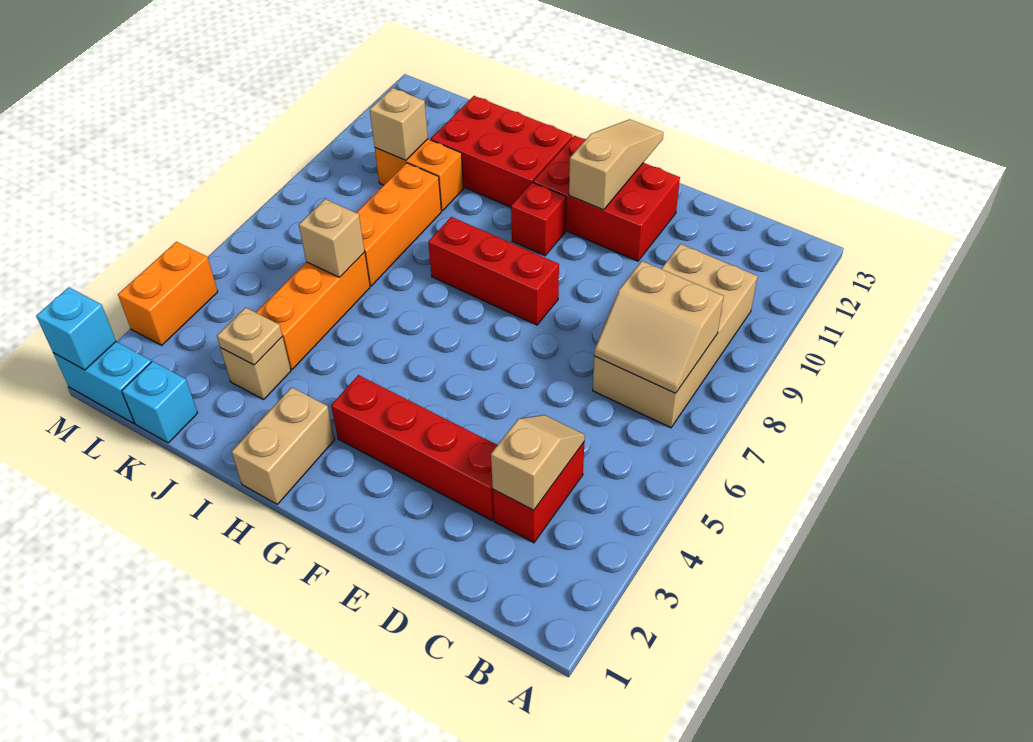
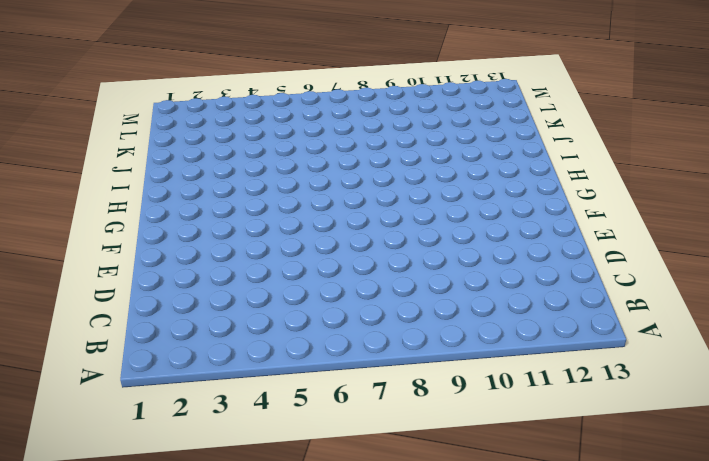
none -> tan 2x4 brick [593,244,757,428]
none -> red 1x2 brick [493,442,584,543]
none -> red 1x4 brick [331,375,497,520]

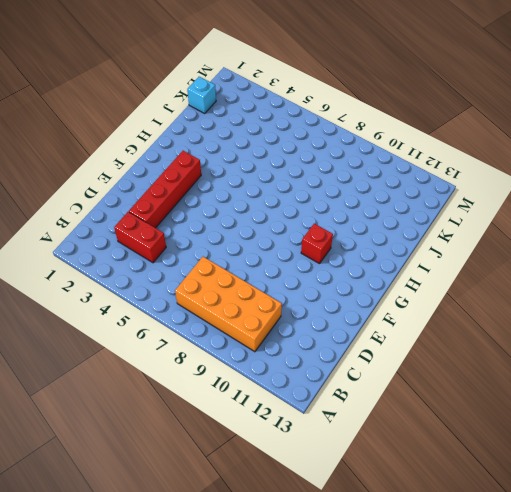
orange 2x4 brick [175,257,282,352] -> tan 2x4 brick [593,244,757,428]
none -> red 2x3 brick [533,136,680,261]
none -> red 1x3 brick [428,217,559,325]
none -> tan 1x2 brick [231,387,335,504]

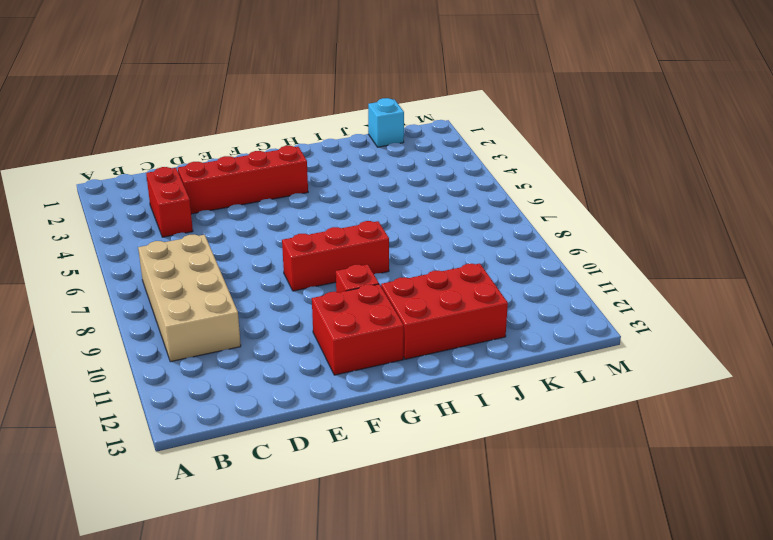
red 2x2 brick [312,284,404,375] -> red 2x3 brick [533,136,680,261]
none -> tan 1x2 brick [231,387,335,504]
none -> tan 1x1 brick [221,337,291,399]
none -> orange 1x3 brick [256,252,370,369]

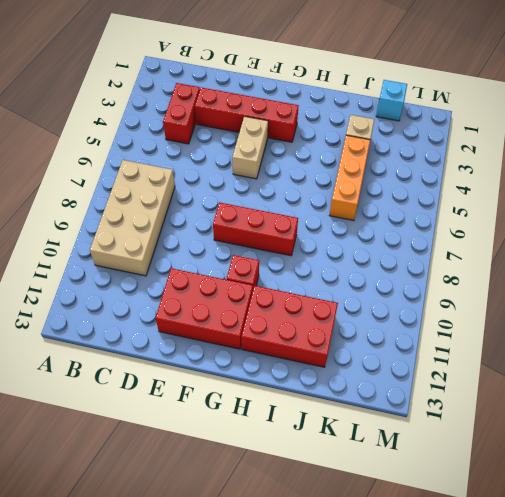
tan 1x2 brick [232,116,268,179] -> tan 1x2 brick moved to [231,387,335,504]
none -> orange 1x3 brick [356,163,441,286]
none -> orange 1x2 brick [375,139,464,211]
none -> cyan 1x2 brick [53,342,151,423]

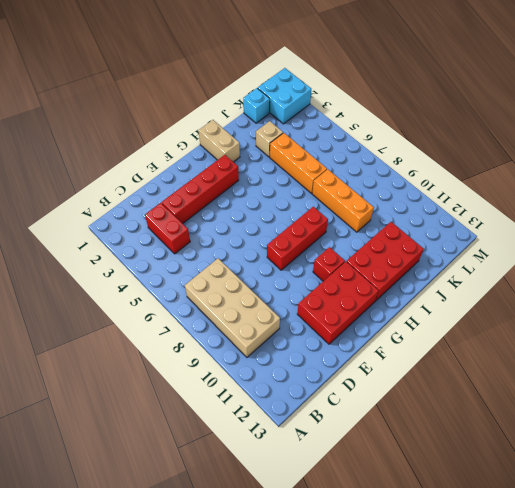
cyan 2x2 brick [258,68,311,124] -> cyan 1x2 brick [53,342,151,423]
none -> orange 1x2 brick [375,139,464,211]
none -> orange 1x2 brick [118,242,218,345]
none -> tan 2x2 slope [594,261,724,393]

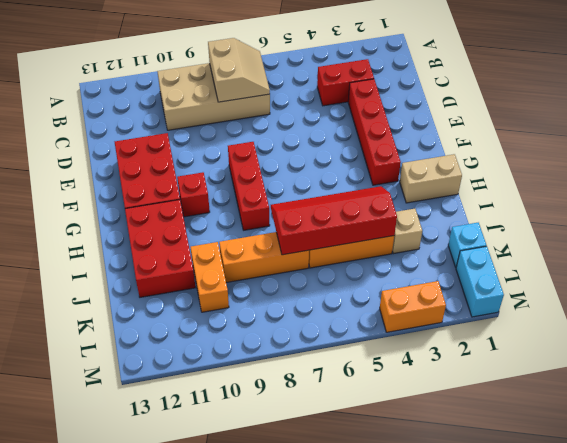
red 2x4 slope [271,186,397,255] -> tan 1x1 brick [299,199,365,277]
none -> tan 1x2 slope [491,415,585,510]
none -> tan 1x3 slope [569,119,663,210]
none -> tan 1x1 plate [217,308,282,365]

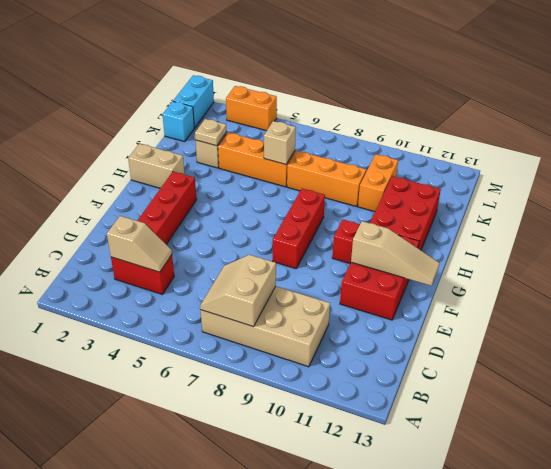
none -> tan 1x1 brick [370,88,428,161]
none -> cyan 1x1 brick [36,287,116,370]

